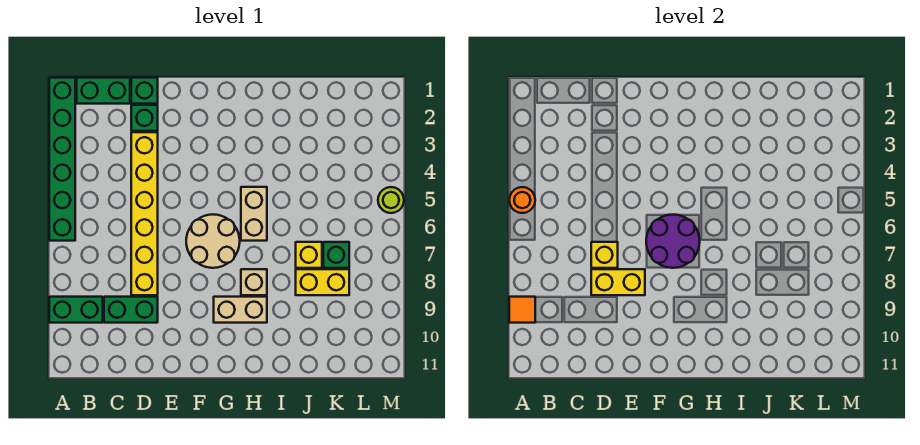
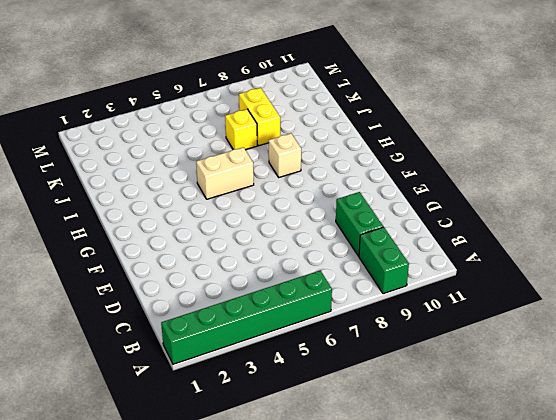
none -> green 1x2 brick [77,78,130,104]
none -> green 1x1 brick [131,78,158,104]
none -> green 1x1 brick [131,105,158,131]

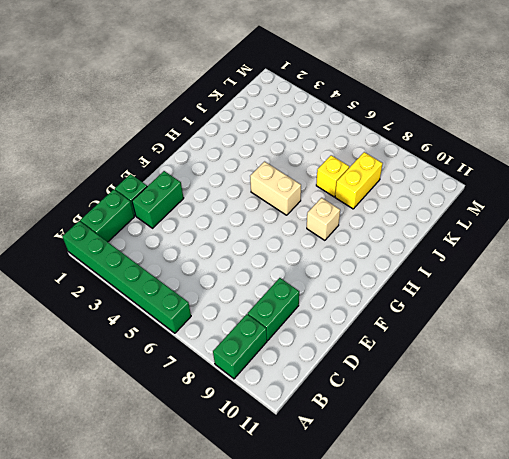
green 1x2 brick [132,171,184,228] -> green 1x1 brick [131,105,158,131]
none -> yellow 1x6 brick [131,132,158,295]
none -> tan 2x2 round brick [186,215,240,268]
none -> tan 1x2 brick [214,297,267,323]

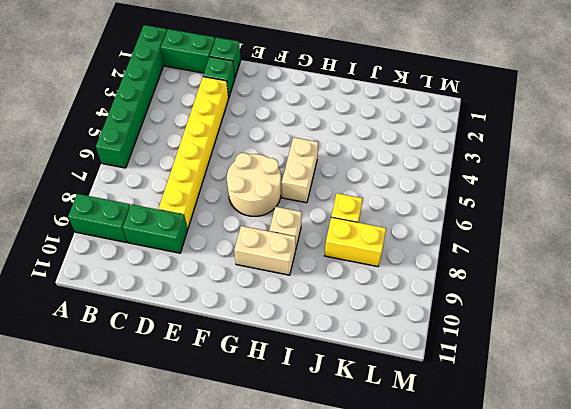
none -> green 1x1 brick [323,242,349,268]
none -> lime 1x1 round brick [378,187,404,213]
none -> orange 1x1 round brick [509,187,535,213]

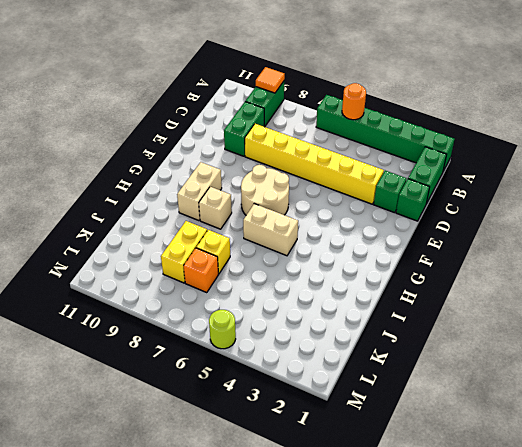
orange 1x1 brick [184,248,218,292] -> green 1x1 brick [323,242,349,268]
none -> yellow 1x1 brick [591,242,618,268]
none -> yellow 1x2 brick [591,269,645,295]
none -> purple 2x2 round brick [646,215,700,268]

